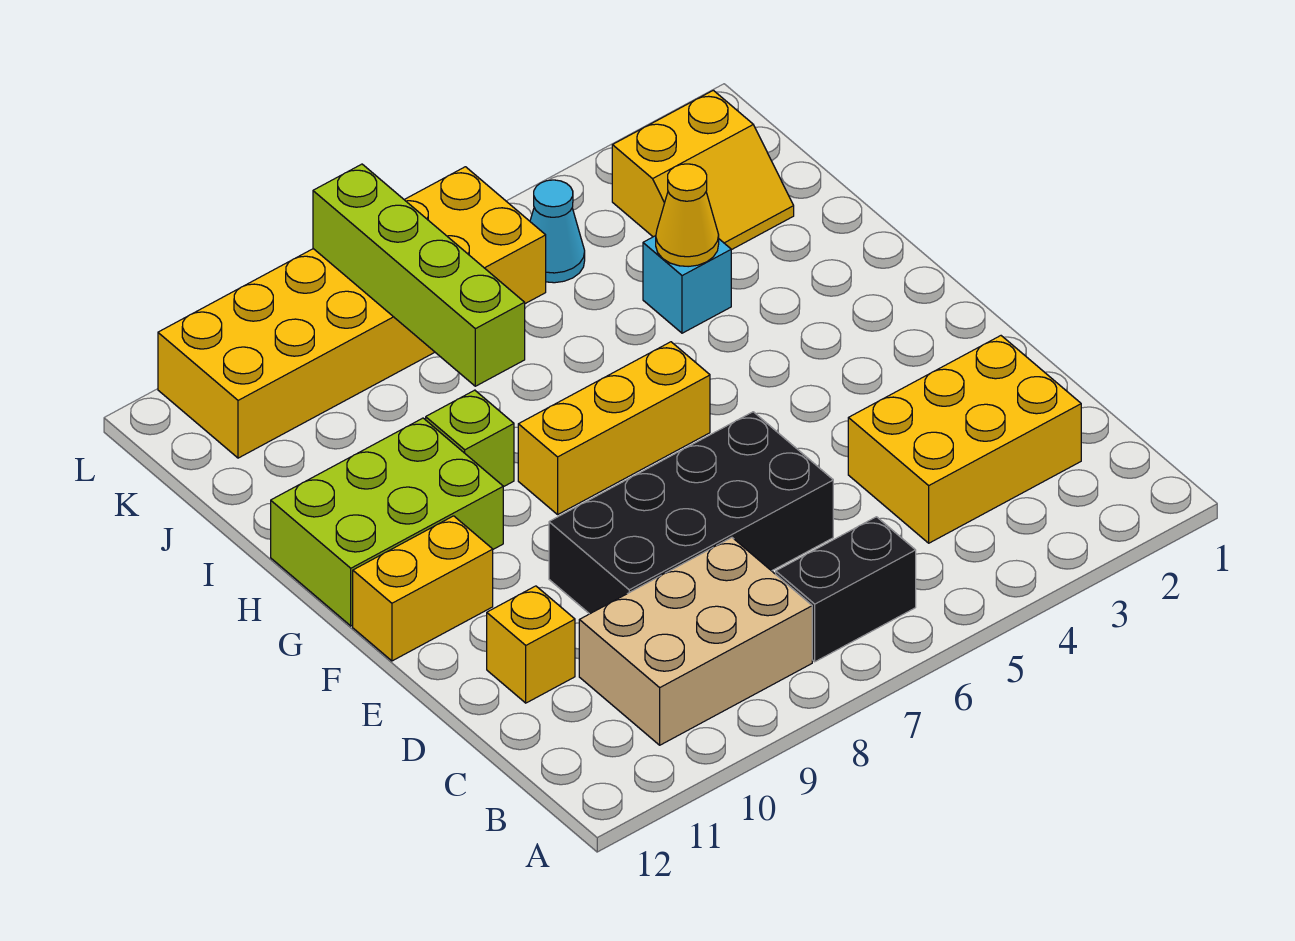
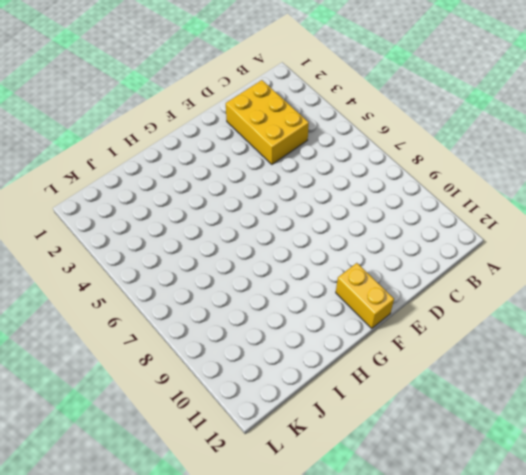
none -> black 1x2 brick [776,517,916,662]
none -> tan 2x3 brick [579,538,812,745]
none -> black 2x4 brick [549,412,833,614]

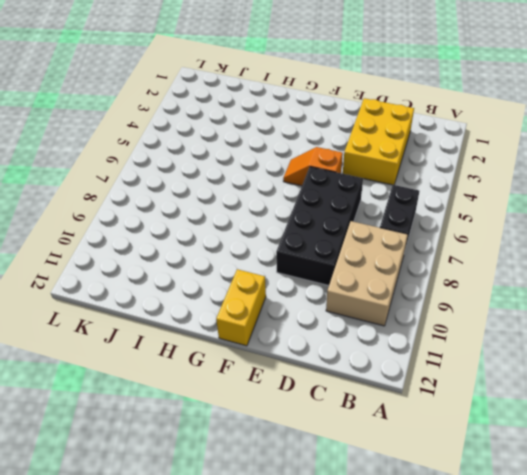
orange 1x2 slope [283,147,343,186] -> none
none -> yellow 1x1 brick [487,586,575,703]
none -> yellow 1x3 brick [518,342,710,514]
none -> lime 2x3 brick [271,418,503,626]

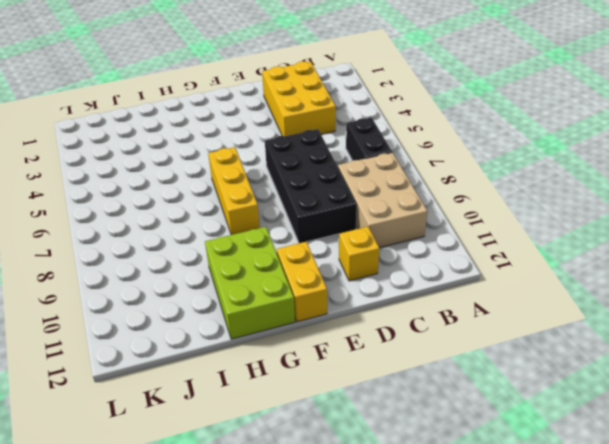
none -> lime 1x1 brick [426,390,514,487]
none -> cyan 1x1 brick [643,236,731,333]
none -> yellow 2x2 slope [612,90,794,250]

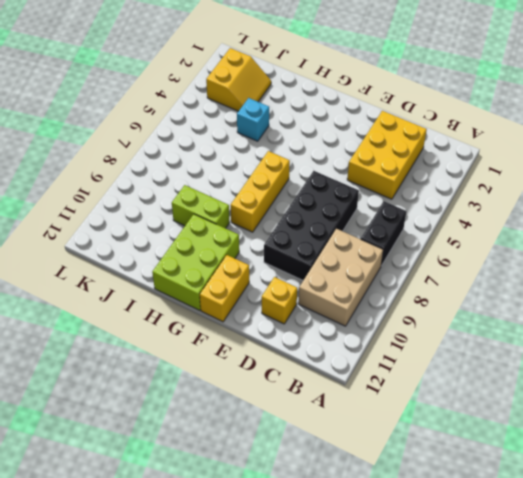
lime 1x2 brick [172,185,230,228] -> lime 1x1 brick [426,390,514,487]
none -> cyan 1x1 cone [530,180,585,283]
none -> yellow 2x6 brick [158,167,546,458]
none -> yellow 1x1 cone [656,164,719,267]

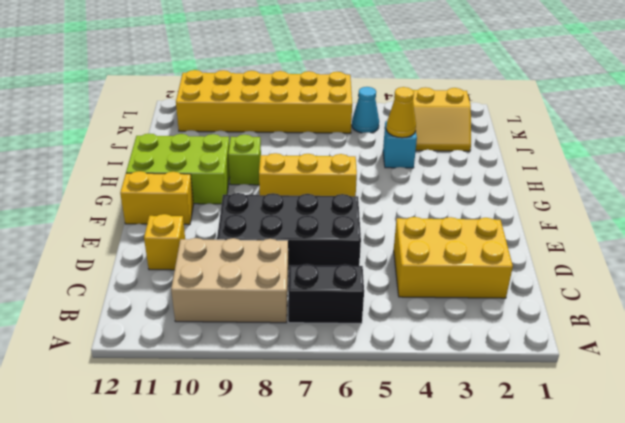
none -> lime 1x4 brick [313,164,525,386]

